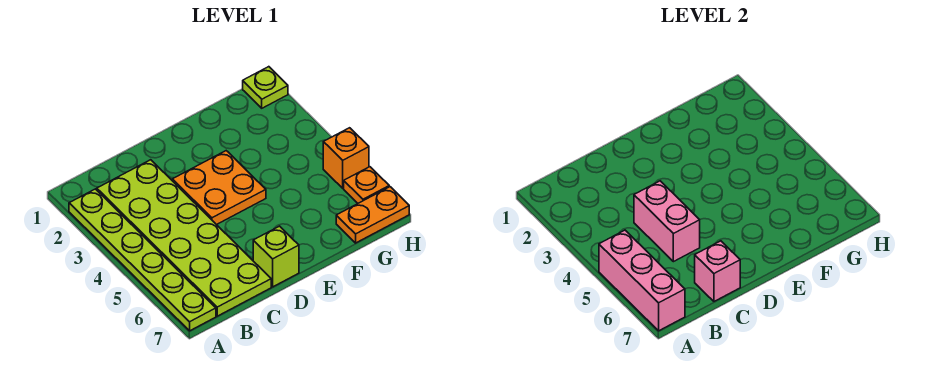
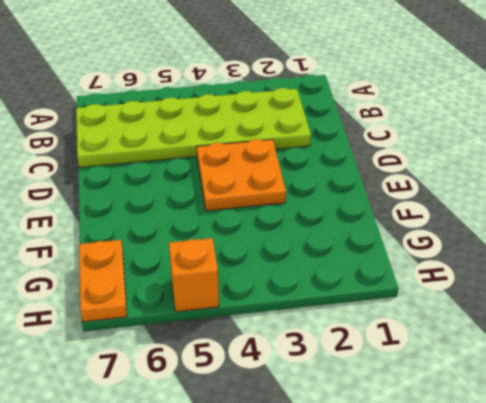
none -> lime 1x6 plate [69,189,216,331]
none -> lime 1x1 brick [253,226,299,287]

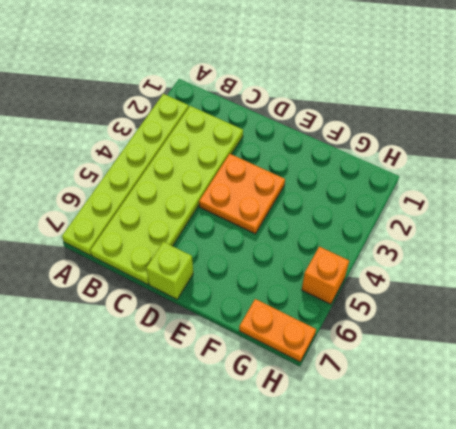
none -> lime 1x1 plate [243,67,288,108]
none -> orange 1x1 plate [344,167,389,203]

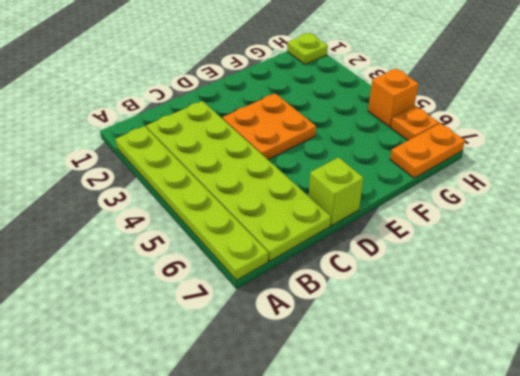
none -> pink 1x3 brick [599,230,685,331]
none -> pink 1x2 brick [634,181,700,262]

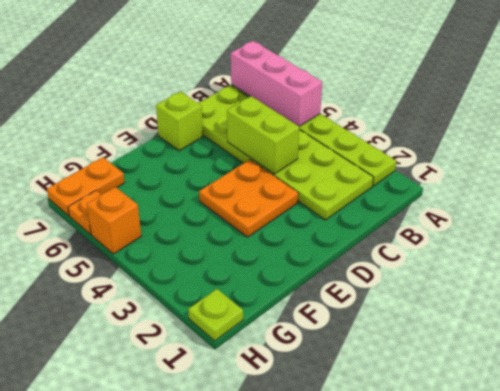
lime 1x2 brick [227,96,299,174] -> pink 1x2 brick [634,181,700,262]
none -> pink 1x1 brick [695,241,740,301]

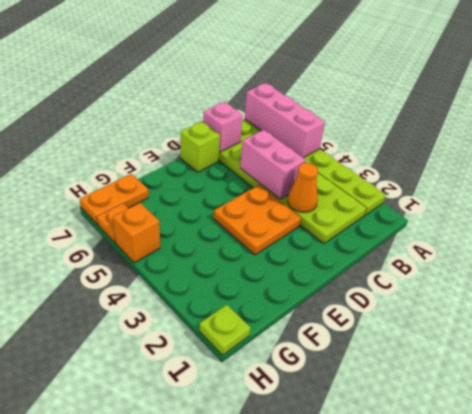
orange 1x1 cone [288,163,318,212] -> none

